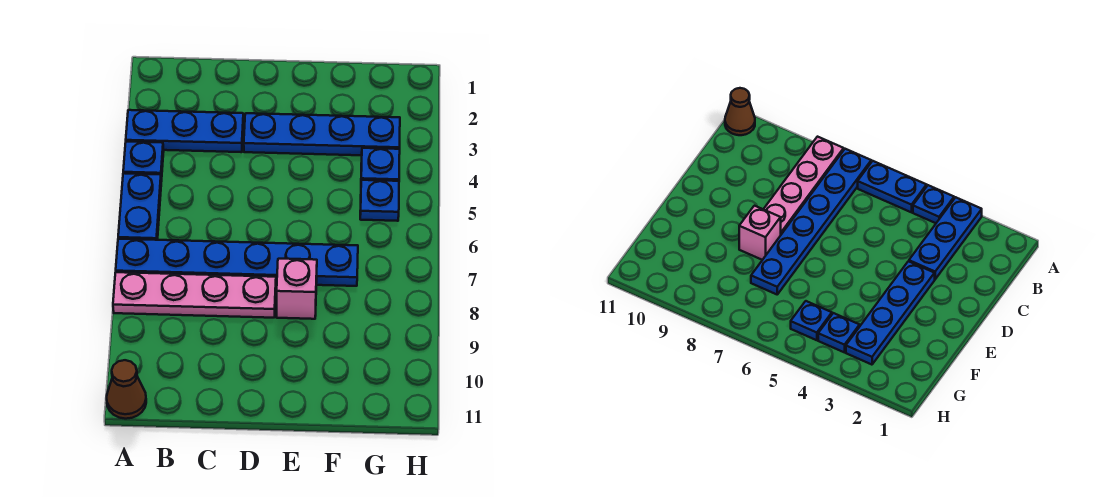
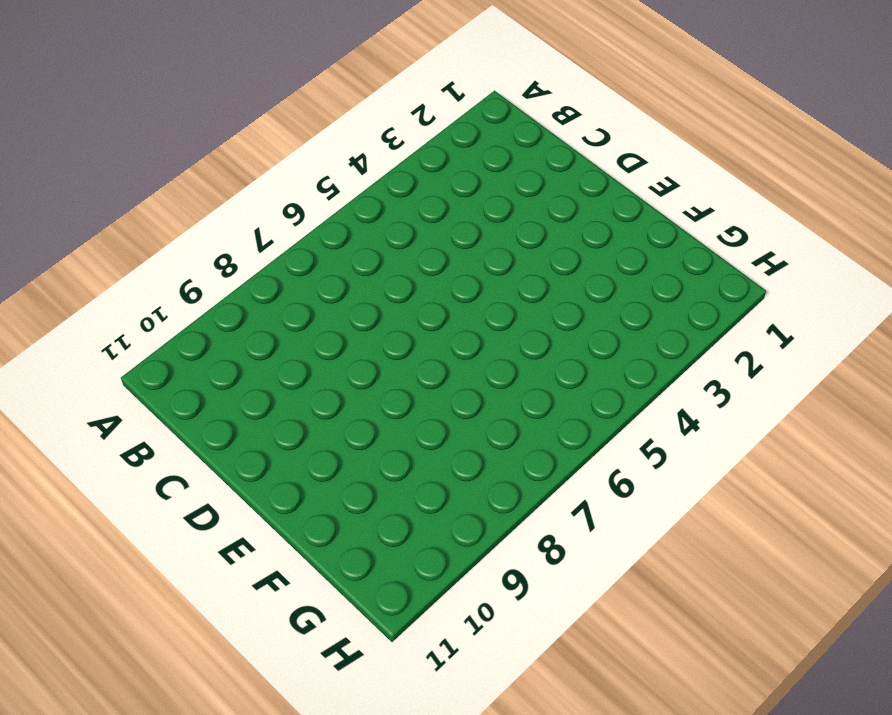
none -> blue 1x3 plate [126,110,244,152]
none -> blue 1x1 plate [123,142,164,181]

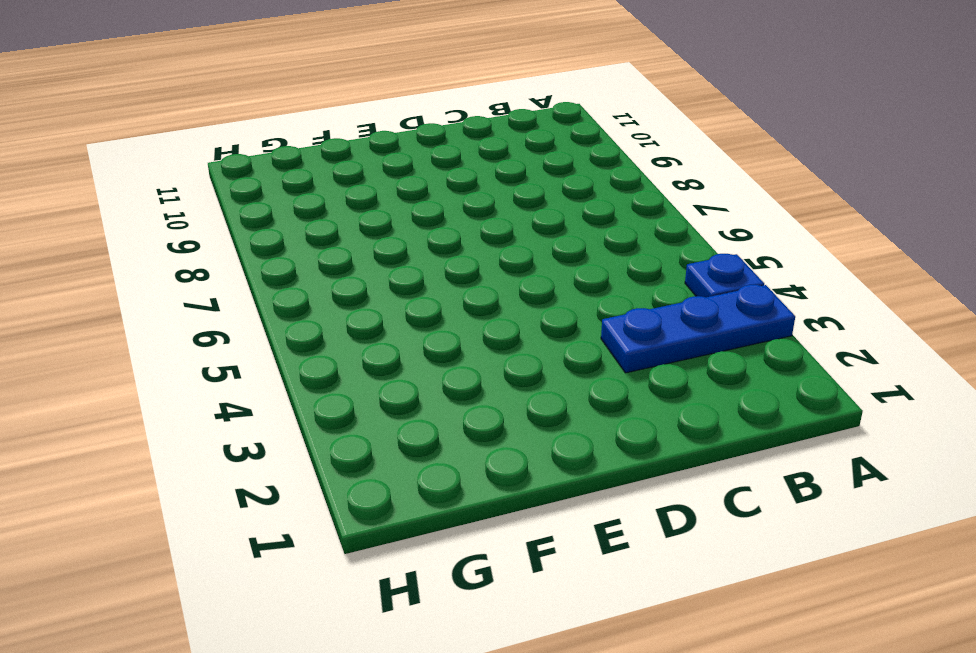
none -> blue 1x2 plate [118,173,161,240]
none -> blue 1x6 plate [116,239,358,286]

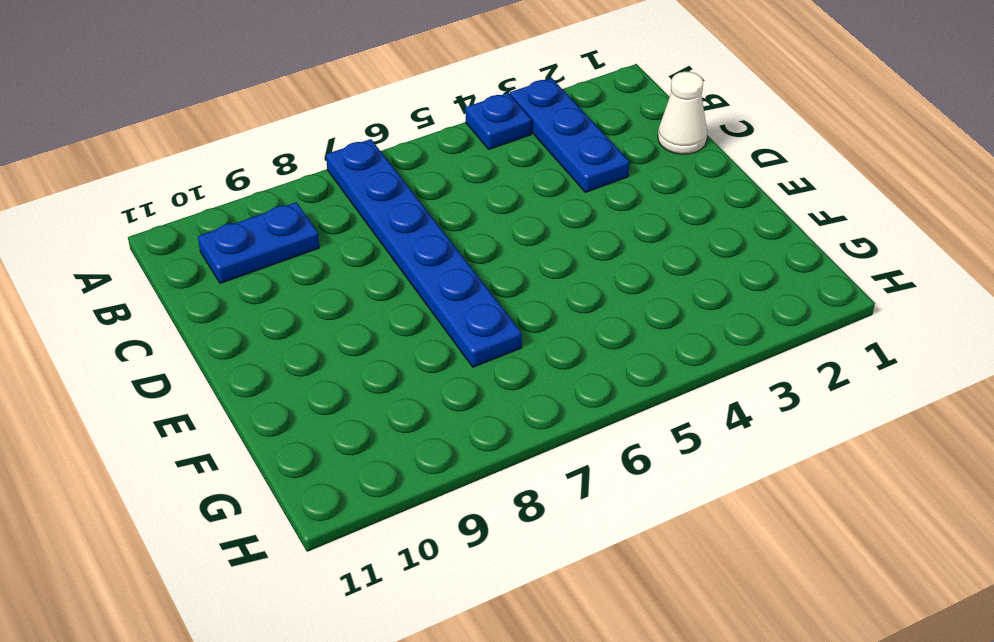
blue 1x2 plate [198,202,319,283] -> blue 1x2 plate moved to [118,173,161,240]
white 1x1 cone [658,72,707,154] -> none
none -> pink 1x4 plate [113,272,276,318]
none -> brown 1x1 cone [107,360,146,419]

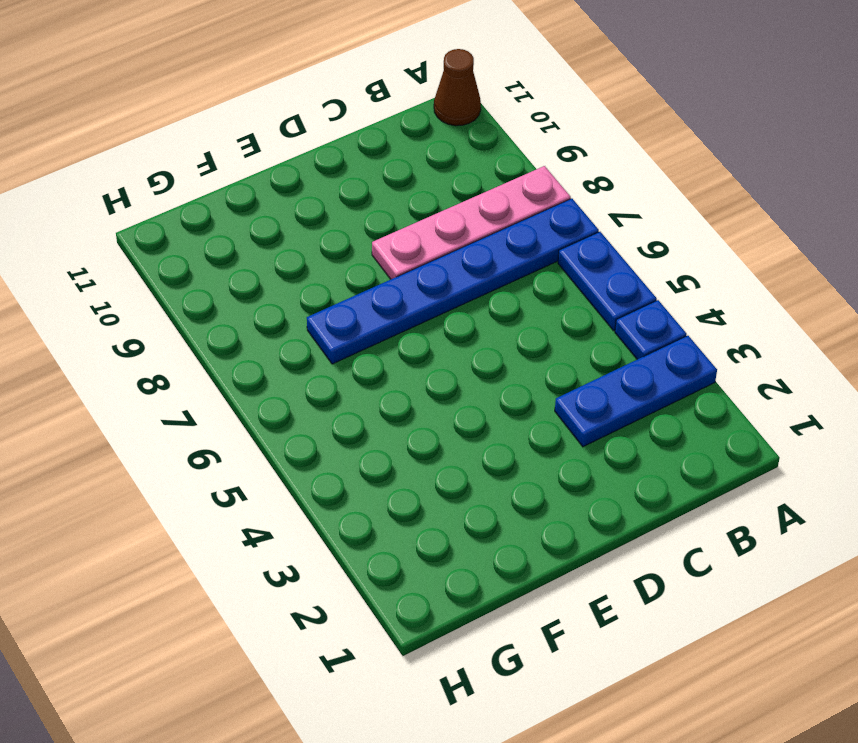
none -> blue 1x4 plate [244,113,400,155]
none -> pink 1x1 brick [277,259,317,319]

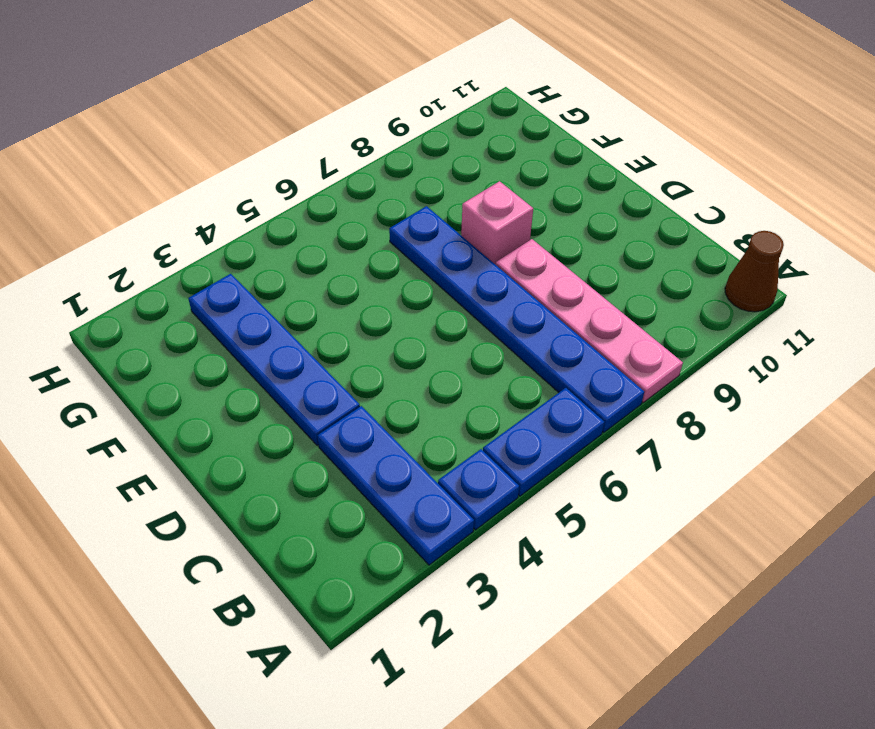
none -> blue 1x1 plate [361,148,400,181]
none -> blue 1x1 plate [360,180,399,221]

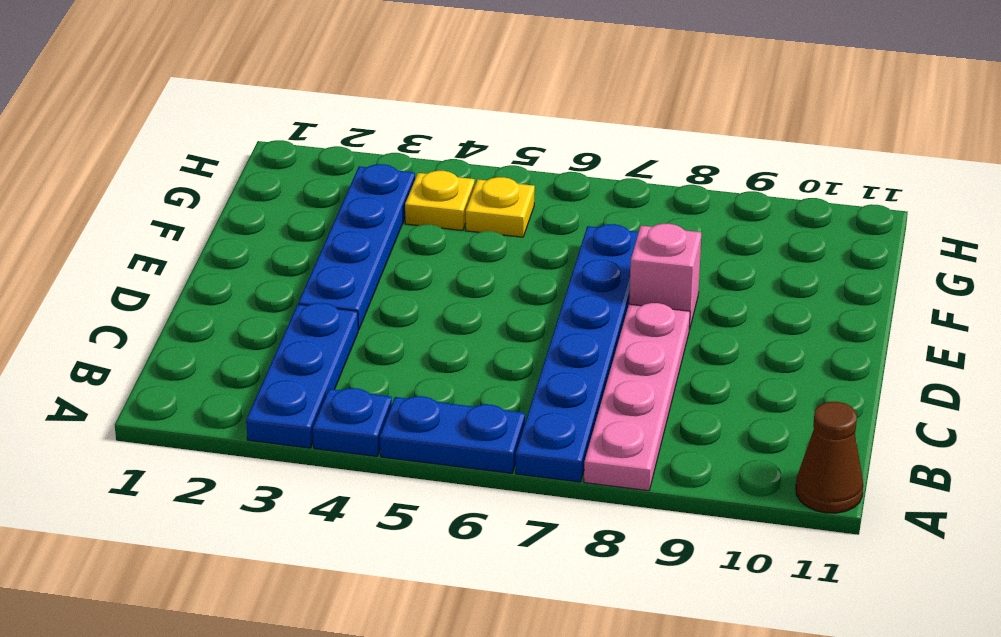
yellow 1x1 plate [405,171,475,230] -> blue 1x1 plate [361,148,400,181]
yellow 1x1 plate [466,177,535,237] -> blue 1x1 plate [360,180,399,221]

